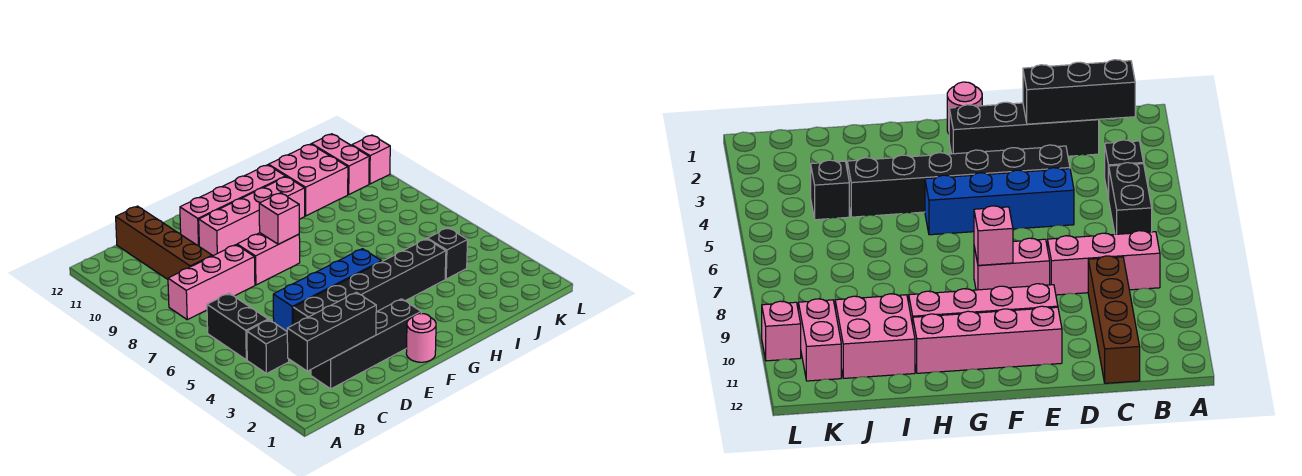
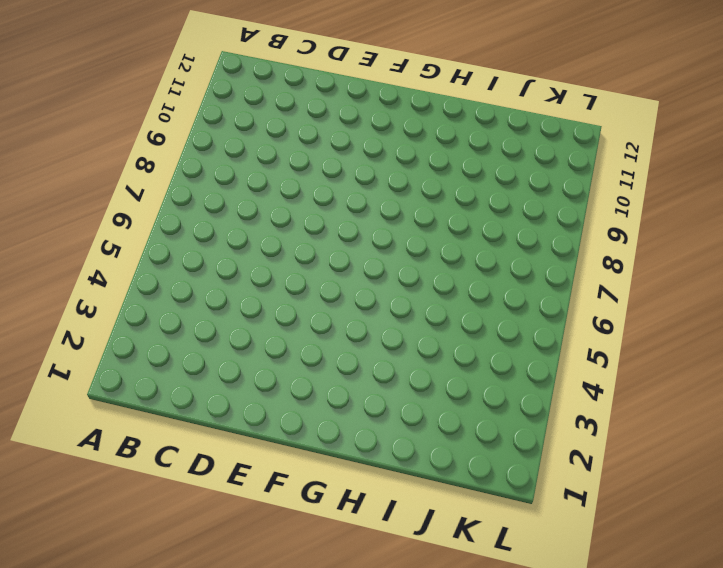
none -> black 1x1 brick [247,320,289,374]
none -> black 1x2 brick [207,293,268,360]
none -> pink 1x3 brick [168,245,255,320]

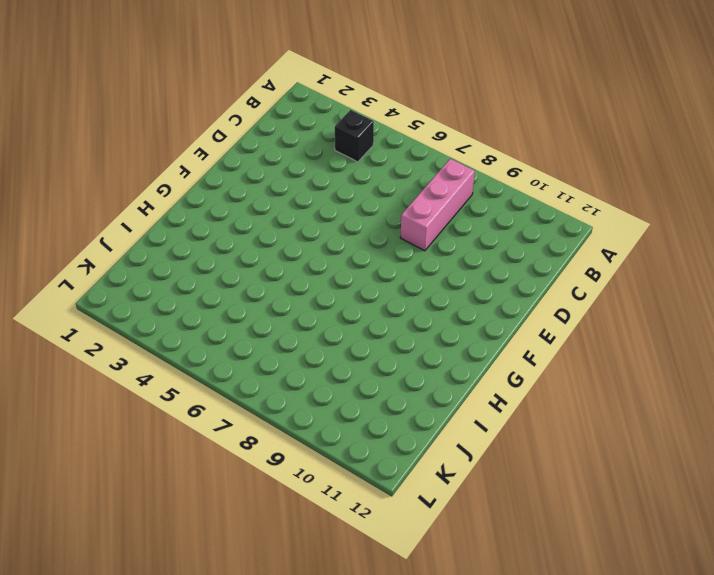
none -> black 1x2 brick [207,293,268,360]
none -> black 1x4 brick [311,299,421,389]
none -> brown 1x4 brick [116,206,212,279]

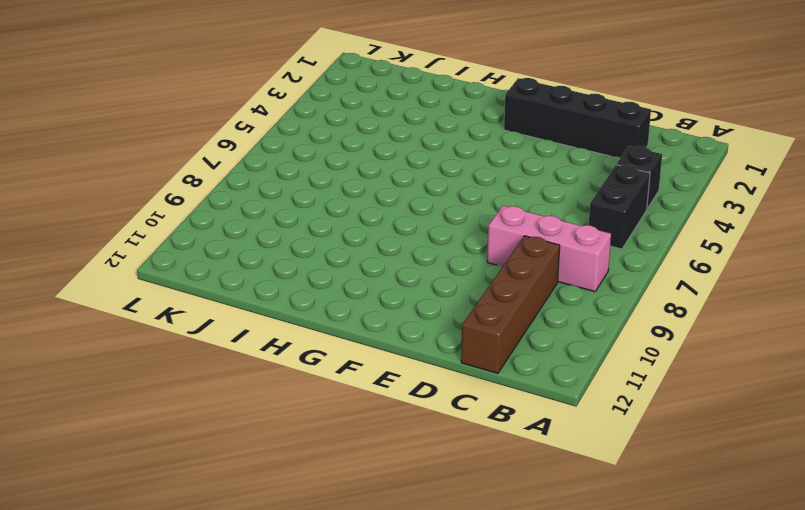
none -> black 1x6 brick [293,239,446,325]
none -> blue 1x4 brick [273,249,382,331]
none -> pink 1x2 brick [237,233,300,285]

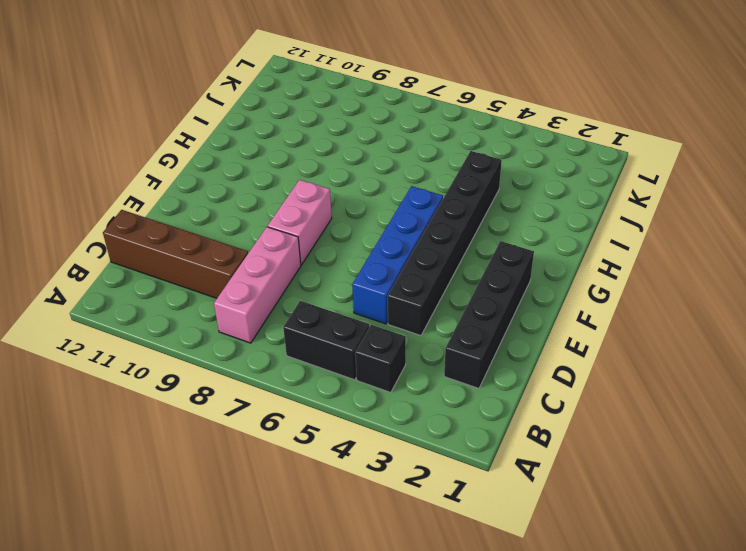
none -> pink 1x4 brick [199,177,305,256]
none -> pink 1x4 brick [180,165,286,246]
none -> pink 1x1 round brick [406,314,436,362]

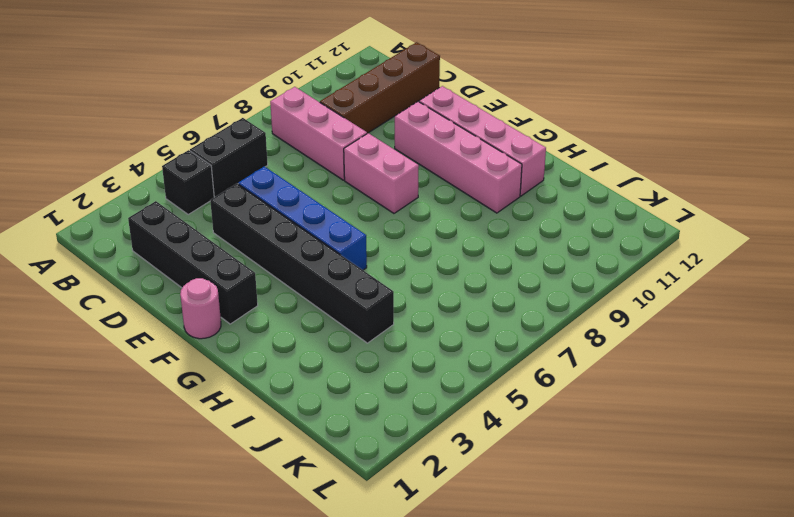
none -> pink 2x2 brick [269,144,348,216]
none -> black 1x1 brick [427,228,468,279]
none -> pink 1x2 brick [312,134,369,194]

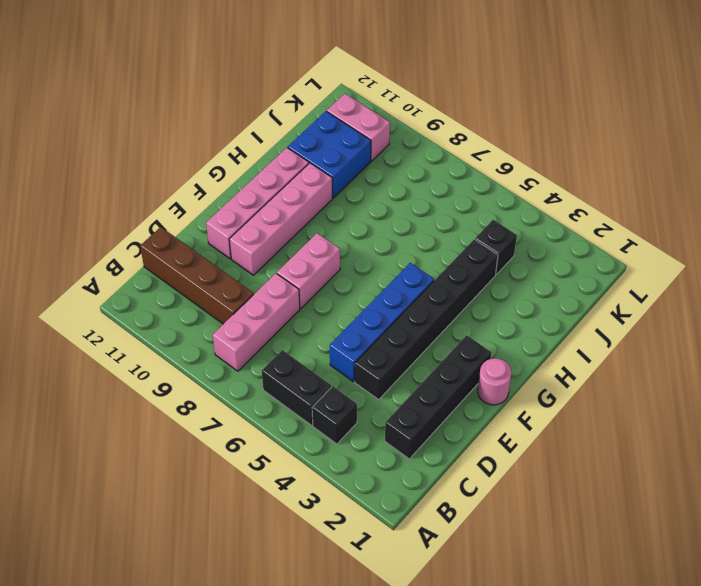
blue 2x2 brick [288,111,371,198] -> pink 2x2 brick [269,144,348,216]
none -> pink 1x1 brick [352,135,390,184]
none -> black 1x3 brick [287,292,376,371]
none -> pink 1x1 brick [259,193,299,244]

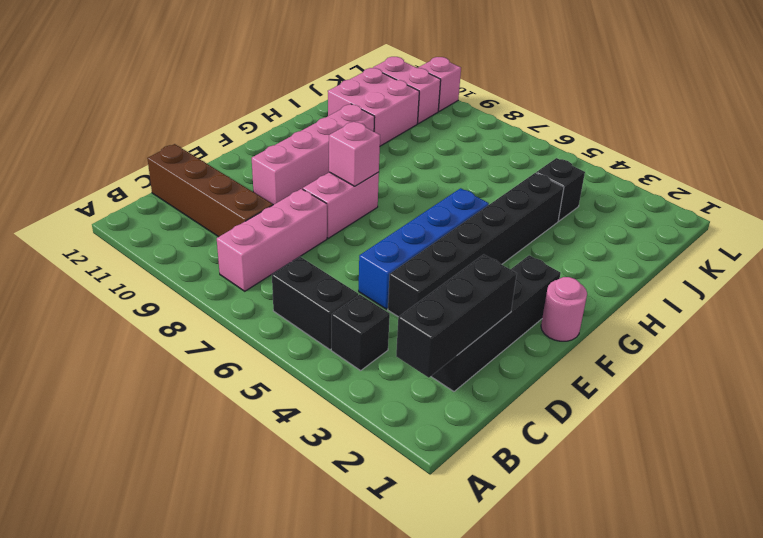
none -> pink 1x4 brick [180,165,286,246]

